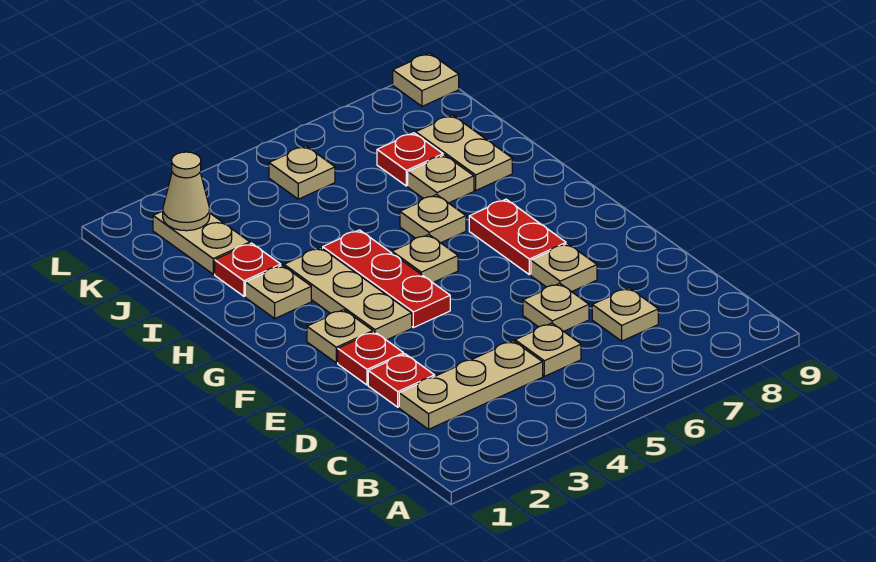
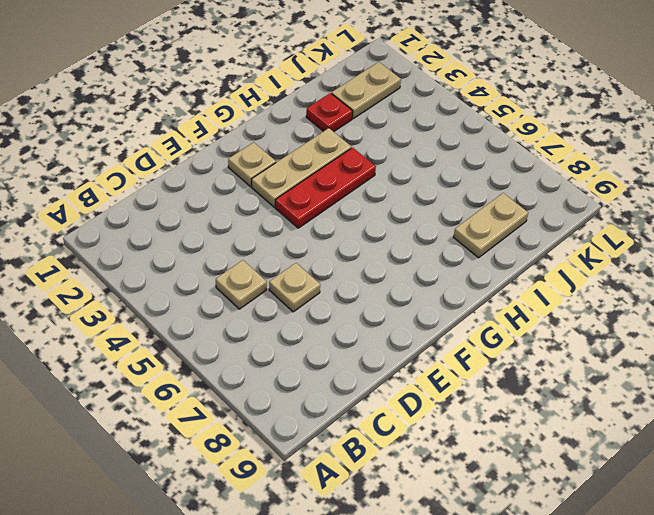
none -> tan 1x3 plate [399,341,543,429]
none -> tan 1x1 plate [592,288,658,341]
none -> red 1x1 plate [368,354,435,407]

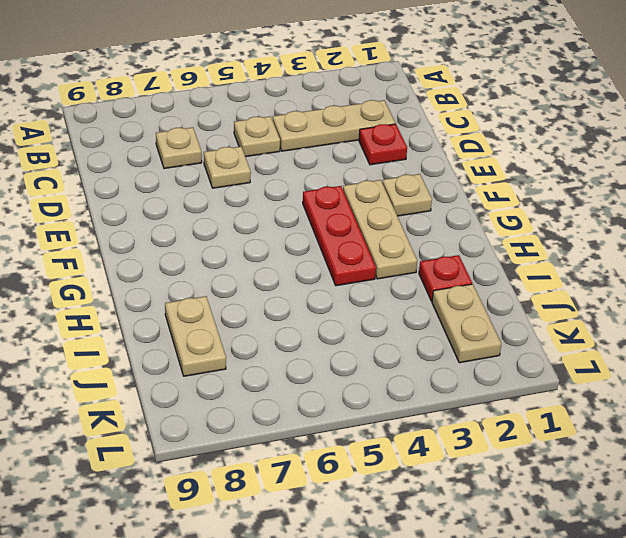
none -> red 1x1 plate [338,332,404,385]
none -> tan 1x1 plate [531,244,597,292]
none -> red 1x2 plate [469,199,566,275]

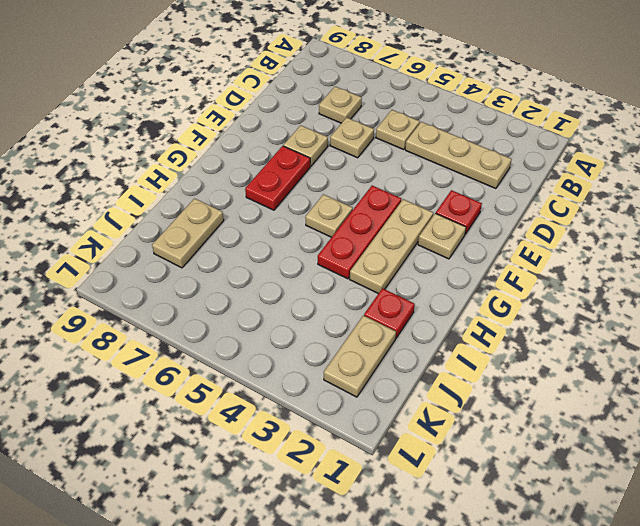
none -> red 1x1 plate [368,354,435,407]
none -> tan 1x1 plate [245,265,311,318]
none -> tan 1x1 plate [400,195,466,243]

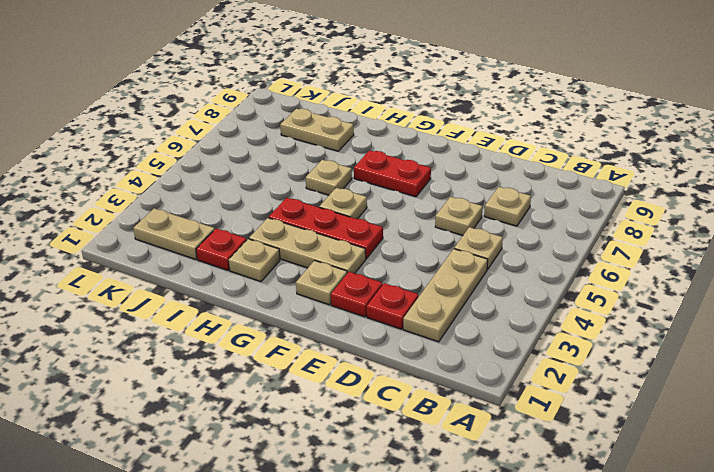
none -> tan 1x1 plate [531,244,597,292]
none -> tan 1x1 plate [408,155,474,203]
none -> red 1x1 plate [377,133,443,186]

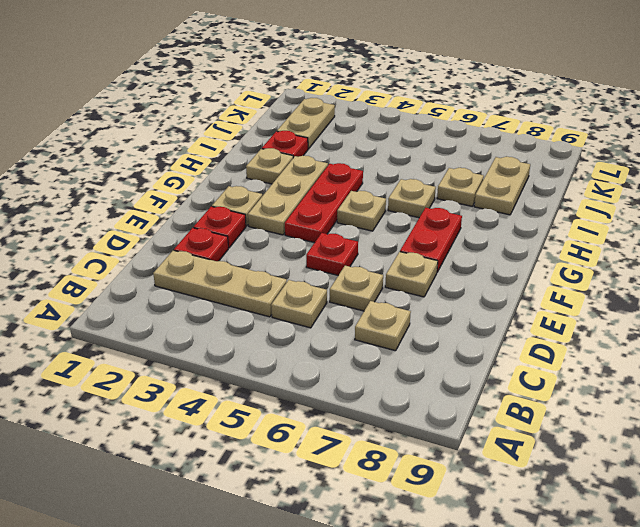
red 1x1 plate [306,233,358,275] -> red 1x1 plate moved to [377,133,443,186]
none -> tan 1x1 plate [269,146,335,199]
none -> tan 1x1 plate [393,53,459,106]
none -> tan 1x1 cone [163,152,210,231]

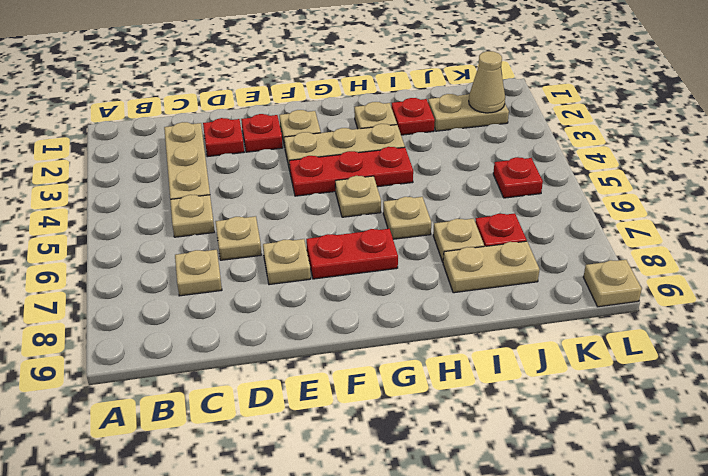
red 1x1 plate [493,157,543,198] -> tan 1x1 plate [269,146,335,199]

